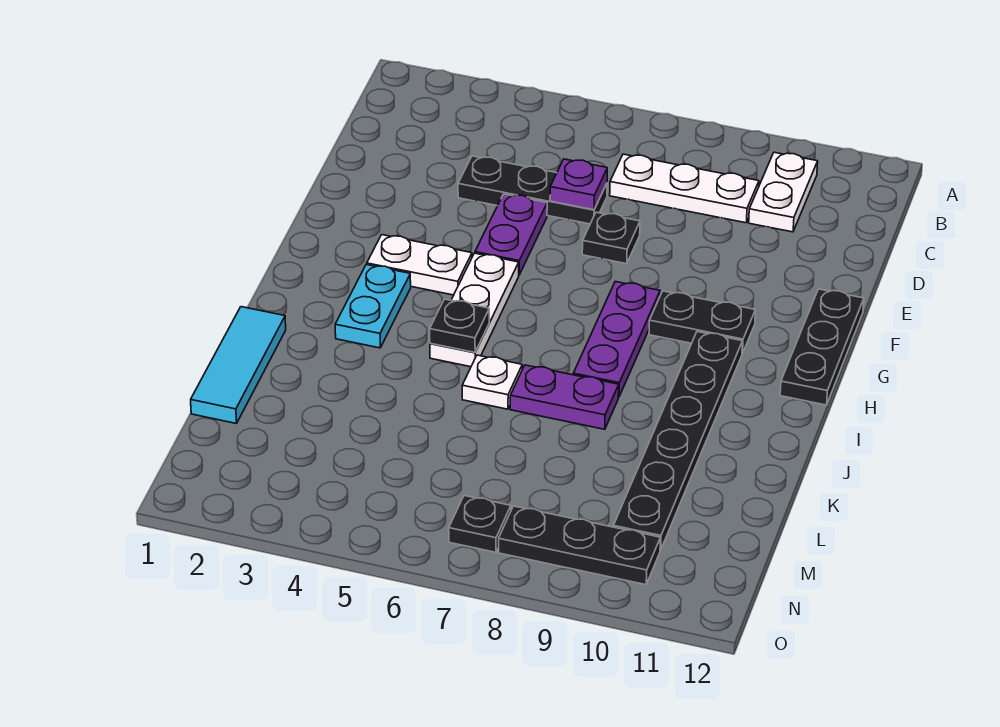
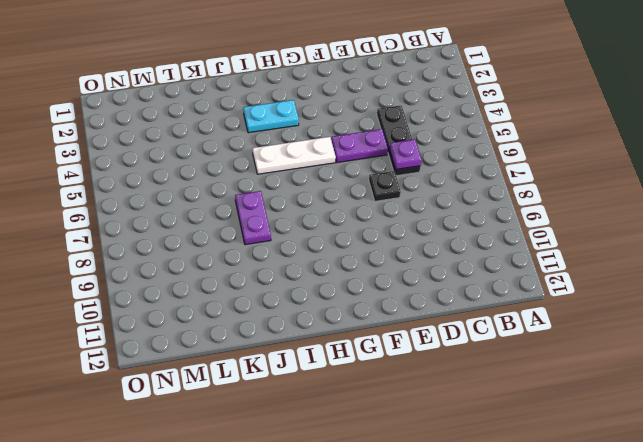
none -> white 1x2 plate [749,152,818,232]
none -> white 1x3 plate [610,154,759,223]
none -> black 1x3 plate [780,289,864,405]

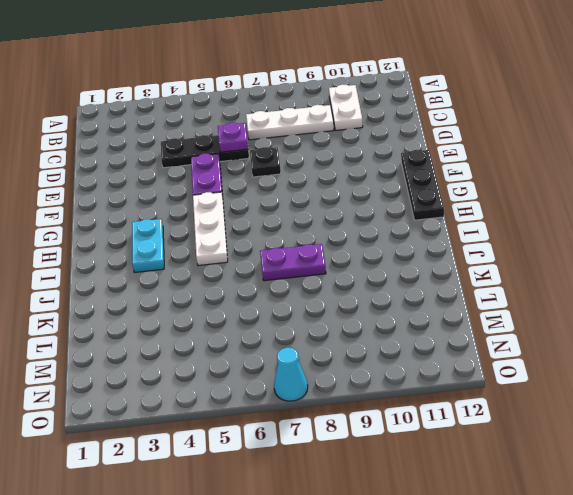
cyan 1x1 cone [274,348,308,401] -> none
none -> white 1x2 plate [367,235,472,295]
none -> purple 1x3 plate [573,282,660,397]
none -> black 1x2 plate [649,291,755,353]

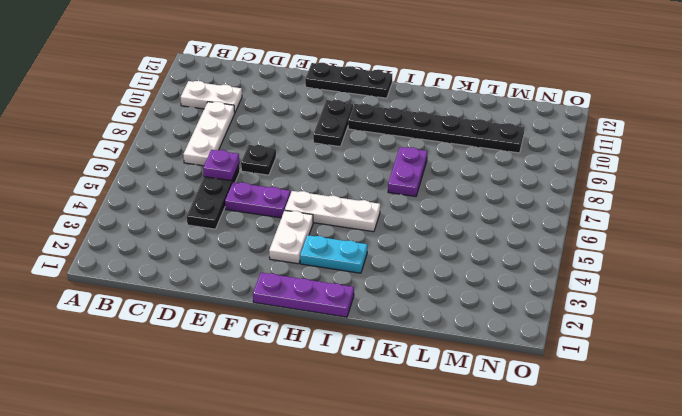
purple 1x3 plate [253,273,354,317] -> purple 1x3 plate moved to [573,282,660,397]
none -> cyan 1x3 tile [191,307,286,424]
none -> white 1x1 plate [462,355,522,409]
none -> black 1x1 plate [449,496,511,552]

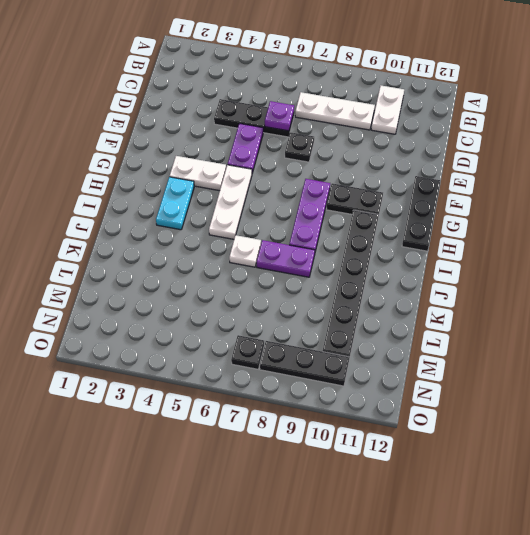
none -> cyan 1x3 tile [191,307,286,424]
none -> black 1x1 plate [430,299,489,352]

